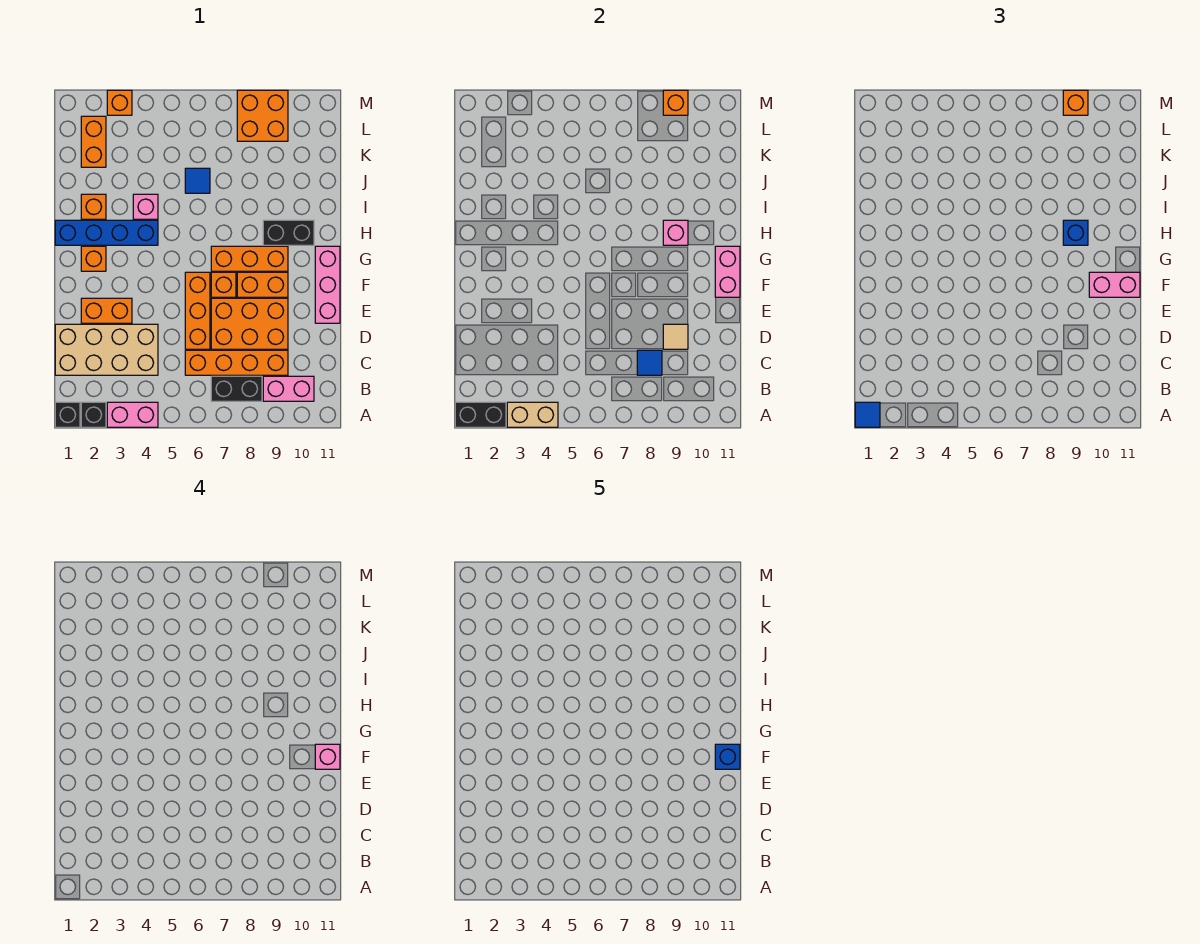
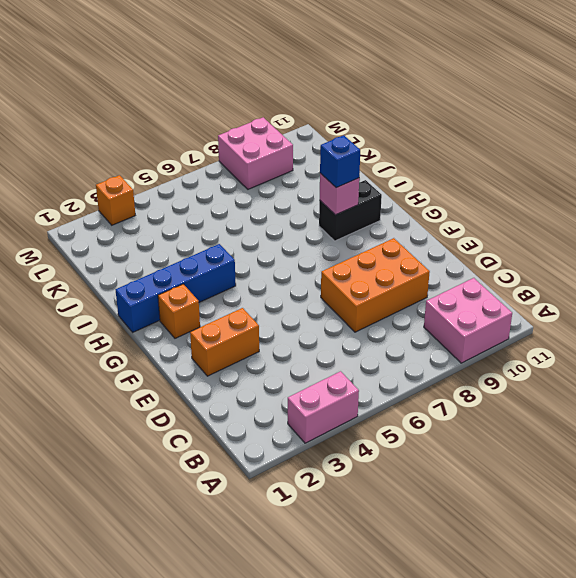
pink 2x2 brick [424,278,512,363] -> pink 1x2 brick [263,376,314,401]
pink 2x2 brick [218,117,293,189] -> orange 2x2 brick [237,90,288,141]
none -> black 1x1 brick [55,402,80,427]
none -> black 1x1 brick [81,402,106,427]
none -> black 1x2 brick [211,376,262,401]
none -> tan 2x4 brick [55,324,158,375]

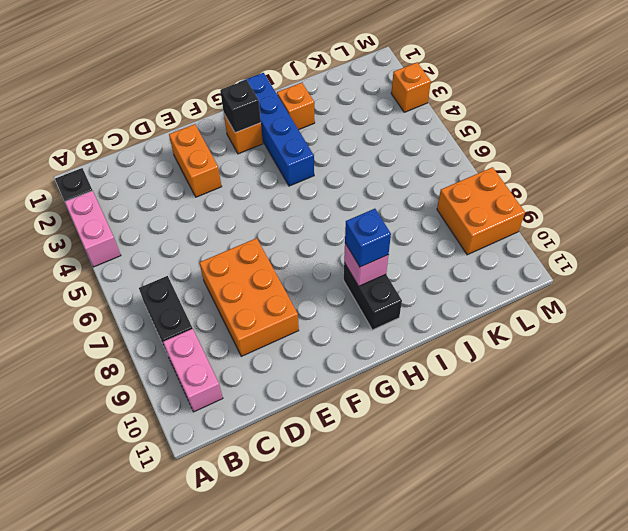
black 1x1 brick [220,80,261,133] -> black 1x1 brick moved to [55,402,80,427]
none -> tan 2x4 brick [55,324,158,375]
none -> orange 1x4 brick [185,350,288,375]
none -> orange 1x3 brick [185,272,210,349]
none -> pink 1x3 brick [315,246,340,323]

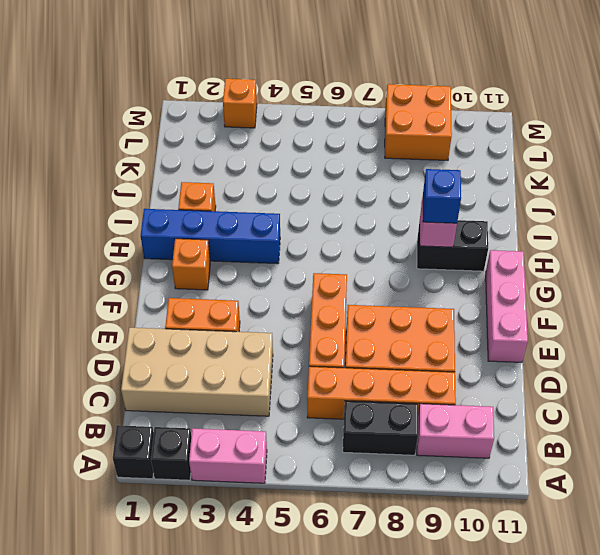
none -> orange 1x1 brick [211,272,236,297]
none -> orange 1x2 brick [237,272,288,297]
none -> orange 1x3 brick [211,246,288,271]
none -> pink 1x1 brick [133,194,158,219]

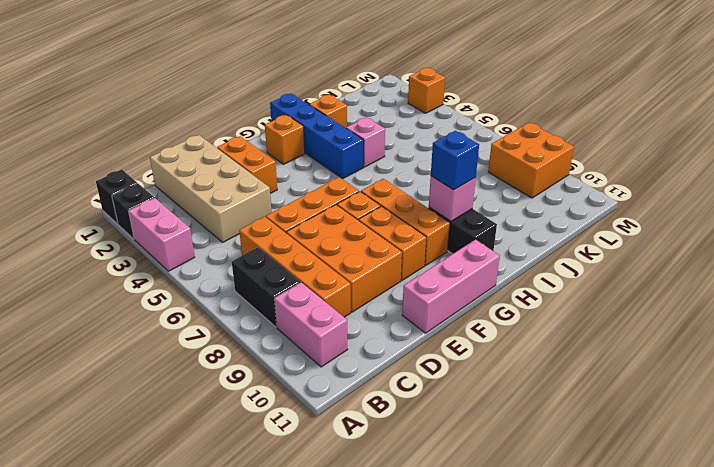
none -> blue 1x1 tile [185,168,210,193]
none -> orange 1x2 brick [81,116,106,167]
none -> black 1x2 brick [455,402,506,427]
none -> tan 1x2 brick [507,402,558,427]

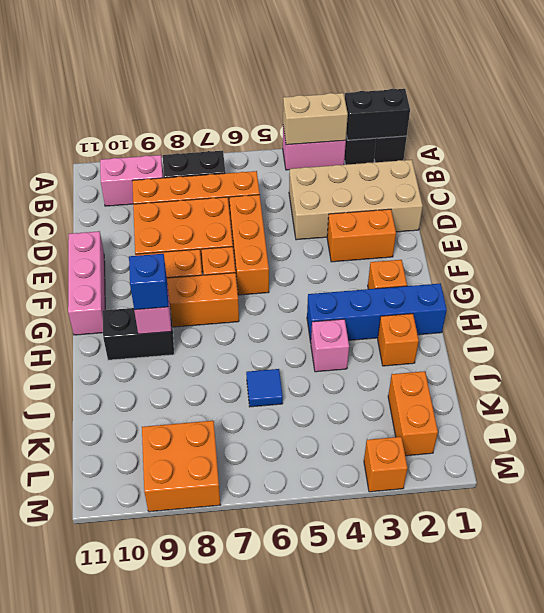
none -> blue 1x1 tile [637,350,662,375]
none -> tan 1x1 tile [663,324,688,349]
none -> pink 1x2 brick [715,246,740,297]
none -> orange 1x1 brick [663,90,688,115]

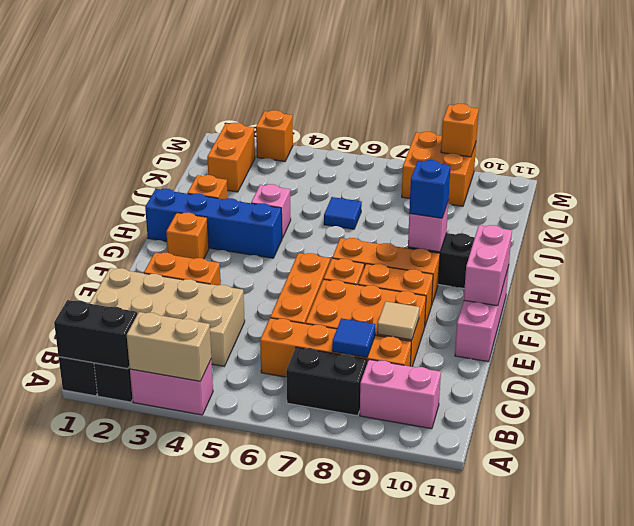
none -> blue 1x1 tile [855,402,880,427]
none -> pink 1x2 brick [1089,272,1140,297]
none -> orange 1x1 brick [1063,90,1088,115]
none -> pink 1x1 brick [315,744,340,769]

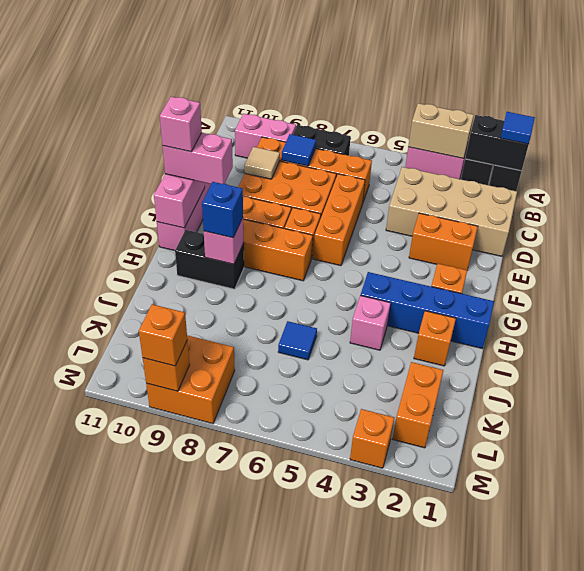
none -> blue 1x1 brick [715,744,740,769]

